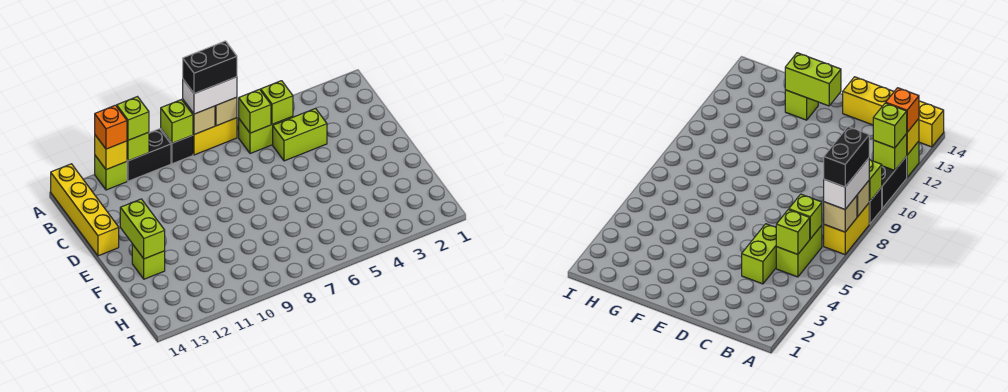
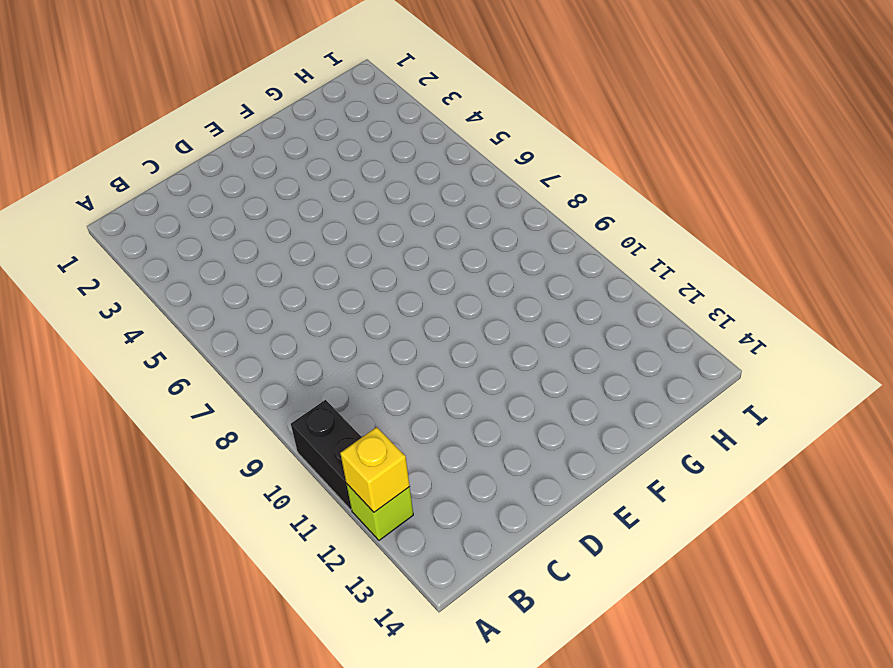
none -> yellow 1x2 brick [193,118,237,155]
none -> black 1x1 brick [161,129,193,164]
none -> yellow 1x4 brick [51,164,119,256]

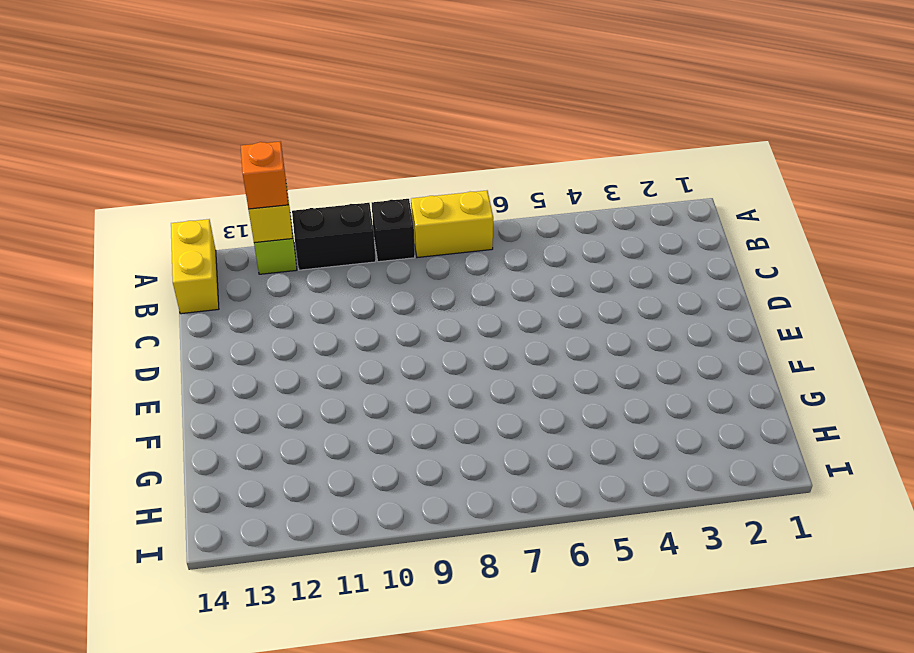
yellow 1x2 brick [171,219,219,314] -> yellow 1x4 brick [51,164,119,256]
none -> lime 1x2 brick [239,116,293,154]
none -> lime 1x2 brick [273,108,327,161]
none -> lime 1x1 brick [132,244,165,279]

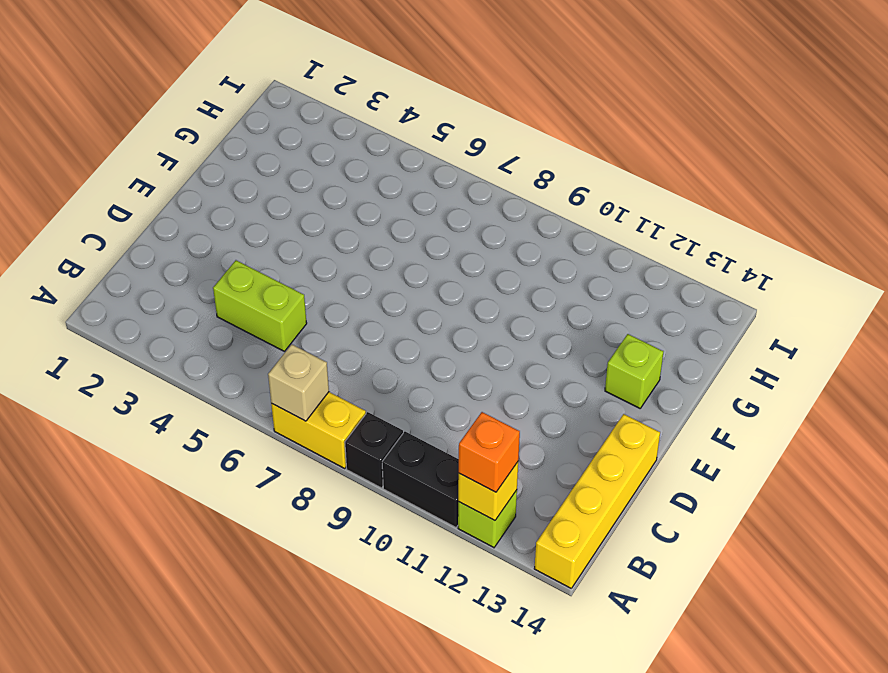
none -> lime 1x2 brick [239,116,293,154]
none -> tan 1x1 brick [183,100,215,135]
none -> lime 1x1 brick [161,100,193,143]

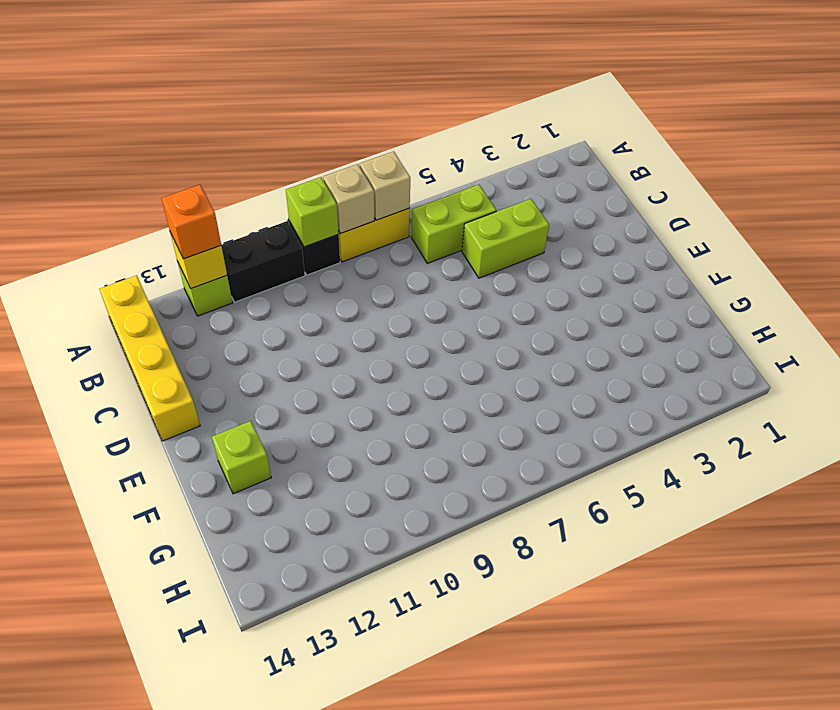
none -> lime 1x1 brick [127,132,149,161]
none -> lime 1x1 brick [261,81,293,124]
none -> lime 1x1 brick [239,89,271,133]

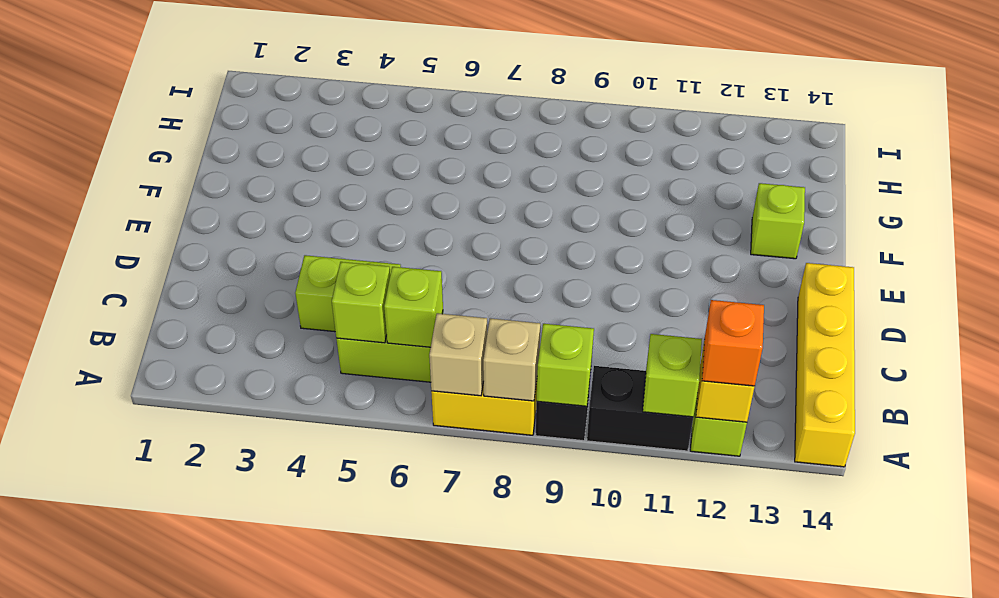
none -> lime 1x2 brick [120,199,165,259]
none -> white 1x2 brick [183,77,237,114]
none -> lime 1x1 brick [117,97,149,140]

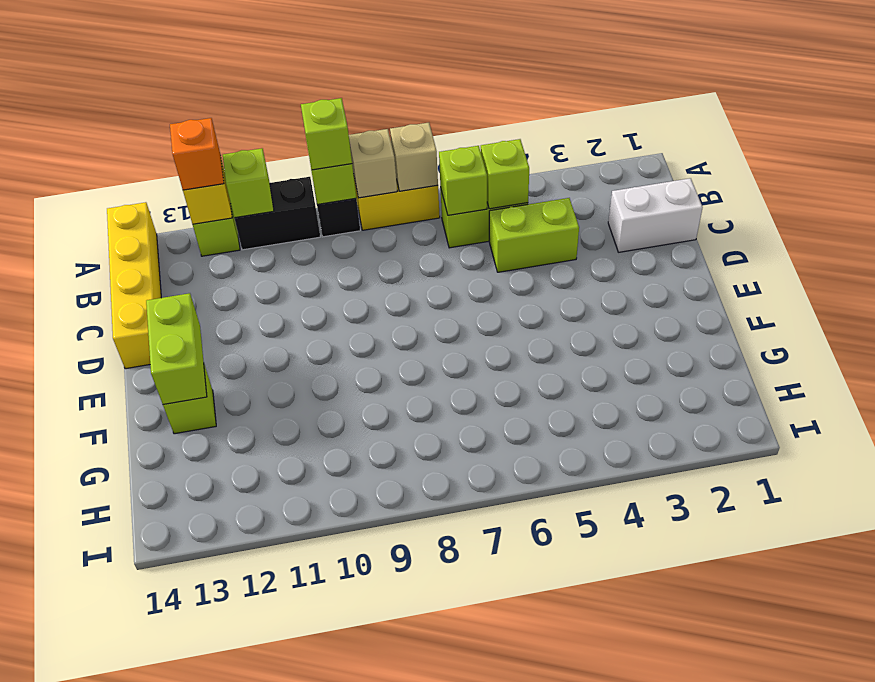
lime 1x1 brick [301,98,352,170] -> lime 1x1 brick moved to [117,97,149,140]
white 1x2 brick [608,178,703,252] -> white 1x2 brick moved to [183,77,237,114]
none -> black 1x2 brick [183,41,237,94]

